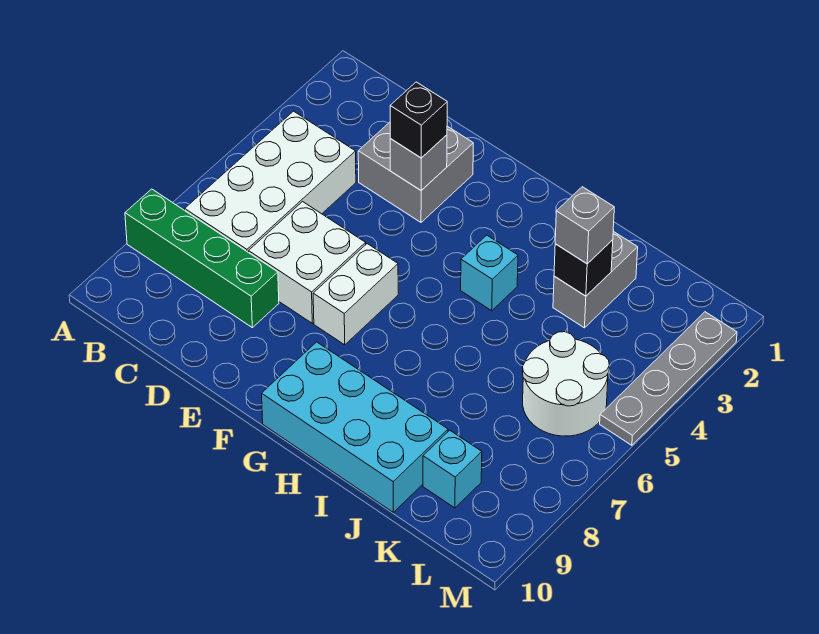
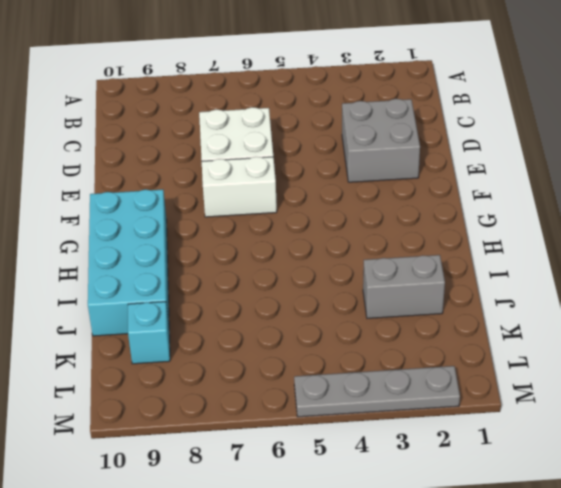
none -> green 1x4 brick [125,189,279,328]
none -> white 2x4 brick [185,111,356,253]
none -> cyan 1x1 brick [461,235,518,311]

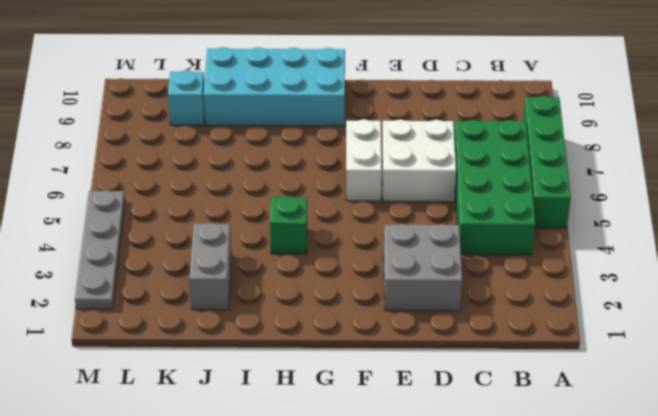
green 1x4 brick [523,96,571,228] -> green 1x4 brick turned to [125,189,279,328]
green 2x4 brick [454,120,536,255] -> white 2x4 brick [185,111,356,253]
green 1x1 brick [270,196,307,254] -> cyan 1x1 brick [461,235,518,311]
none -> white 2x2 round brick [522,332,609,436]
none -> grey 1x1 brick [390,135,447,190]
none -> black 1x1 brick [554,240,613,296]

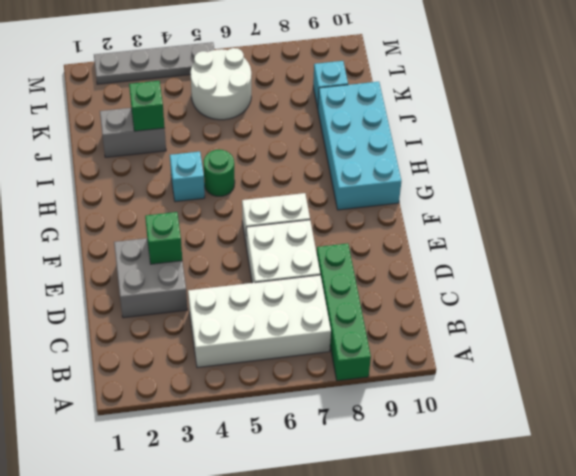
green 1x1 brick [145,212,182,264] -> grey 1x1 brick [390,135,447,190]
green 1x1 round brick [204,150,235,196] -> none
green 1x1 brick [129,81,165,131] -> black 1x1 brick [554,240,613,296]
none -> black 1x1 brick [390,82,447,158]
none -> grey 1x1 brick [555,187,614,264]

